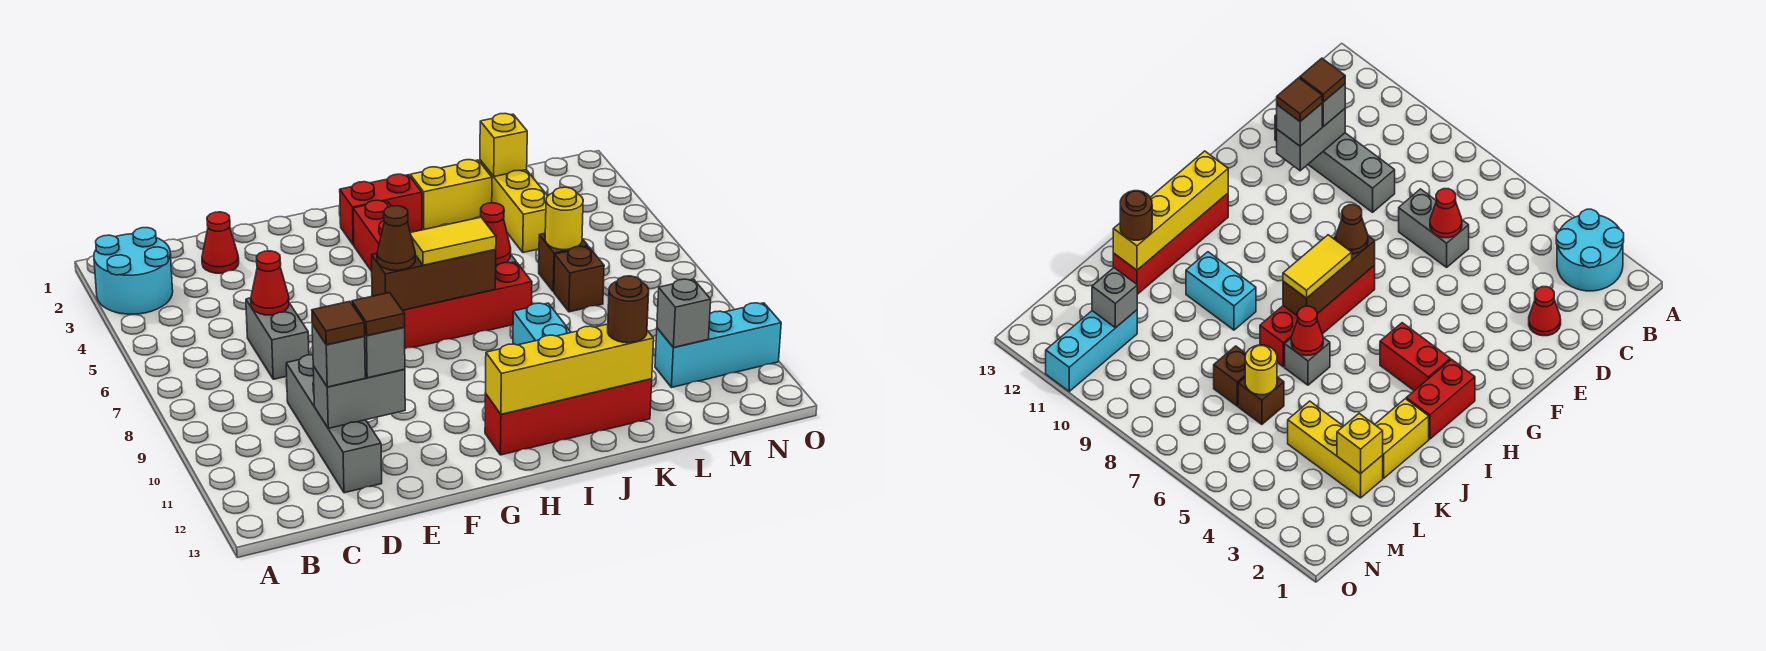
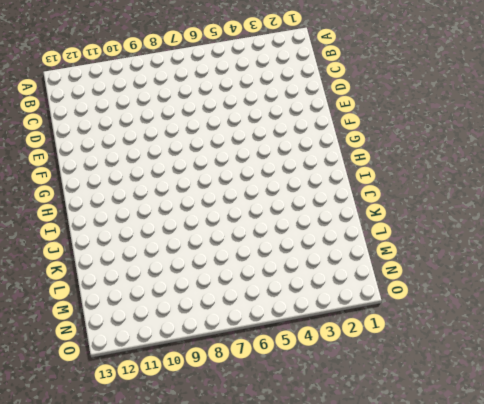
none -> cyan 2x2 round brick [94,228,173,314]
none -> red 1x1 cone [202,212,239,273]
none -> grey 1x2 brick [246,298,309,379]
none -> grey 1x4 brick [286,355,382,493]

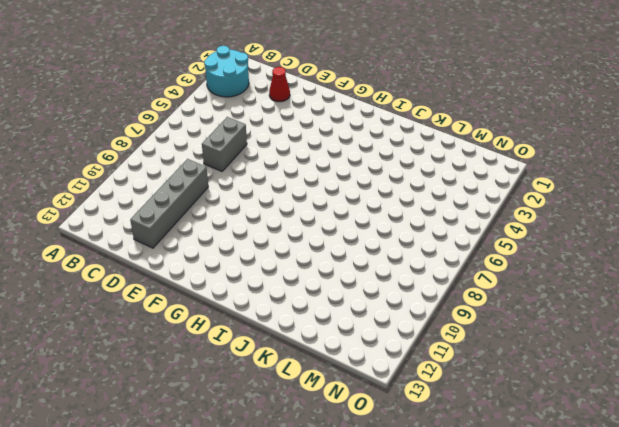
none -> red 1x4 brick [372,262,532,349]
none -> red 1x2 brick [340,174,422,245]
none -> red 1x2 brick [353,200,391,271]
none -> red 1x4 brick [485,379,652,455]

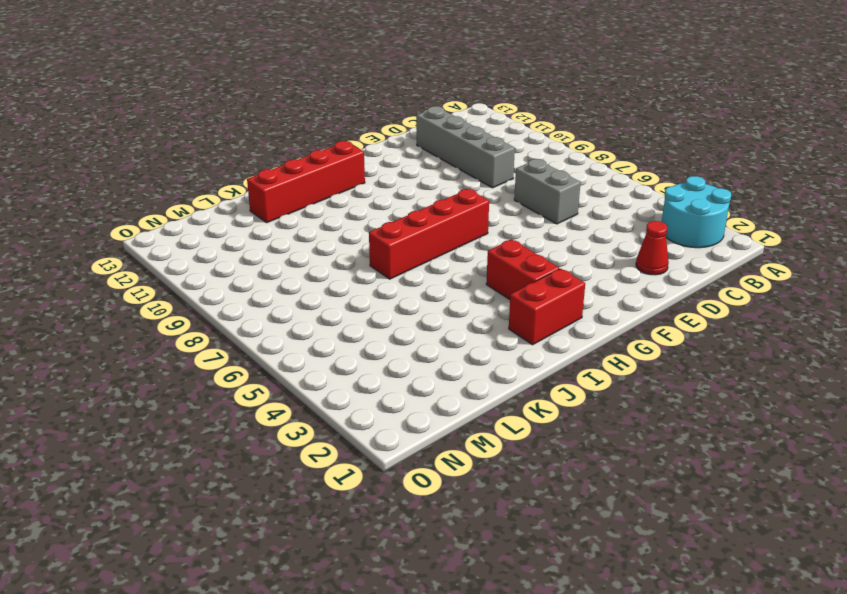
none -> yellow 1x2 brick [410,160,492,230]
none -> grey 1x1 brick [1285,338,1330,385]
none -> cyan 1x2 brick [513,303,571,345]
none -> yellow 1x3 brick [480,160,548,253]

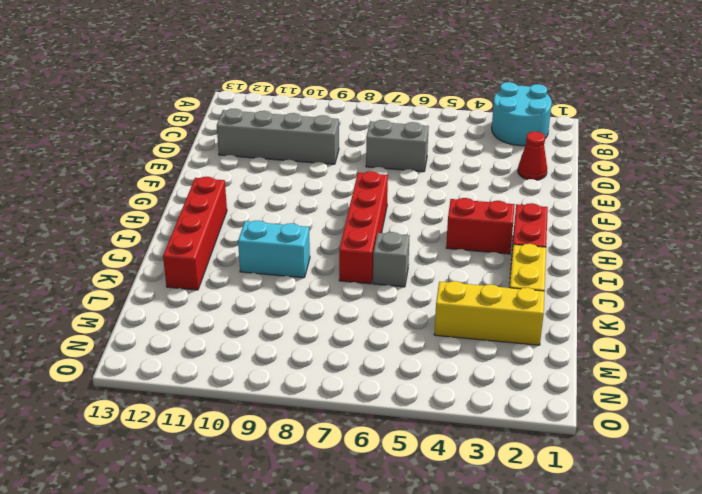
none -> brown 1x1 brick [539,233,588,292]
none -> brown 1x1 brick [554,246,604,312]
none -> cyan 1x3 brick [655,303,781,388]
none -> red 1x1 cone [251,251,289,315]

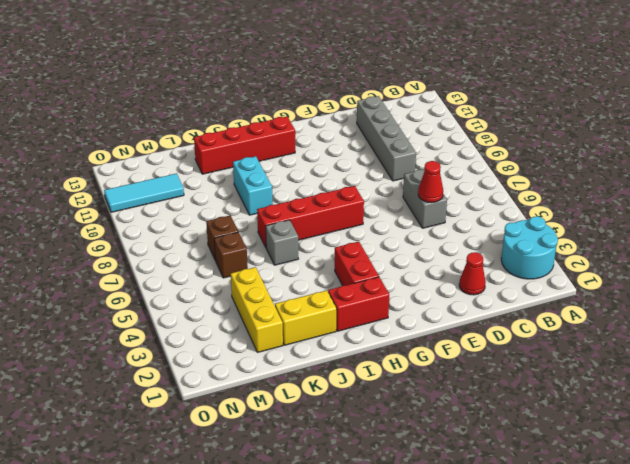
cyan 1x3 tile [104,173,184,212] -> cyan 1x3 brick [655,303,781,388]
none -> grey 1x2 brick [313,366,405,428]
none -> brown 1x3 brick [372,249,496,310]
none -> yellow 1x4 brick [485,324,654,414]
none -> red 1x1 cone [481,203,511,265]

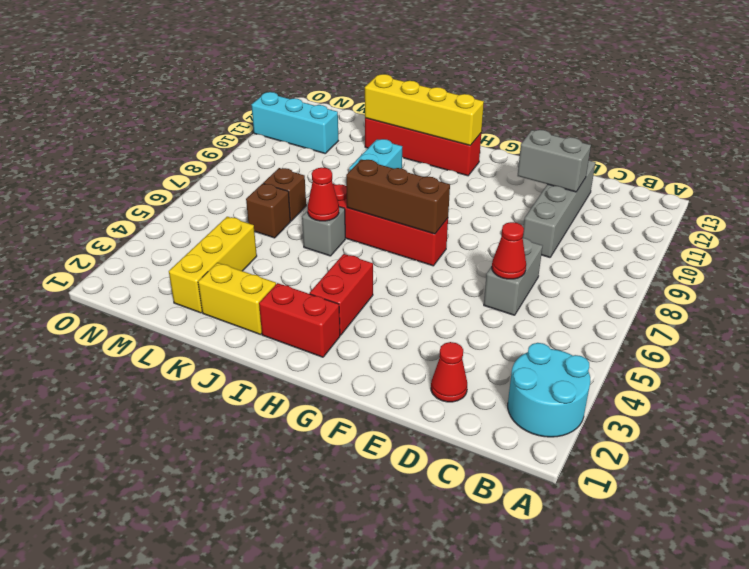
none -> yellow 1x1 brick [480,114,527,176]
none -> yellow 1x1 round brick [545,187,583,250]
none -> grey 1x1 brick [657,279,711,348]
none -> grey 1x1 brick [312,324,365,387]

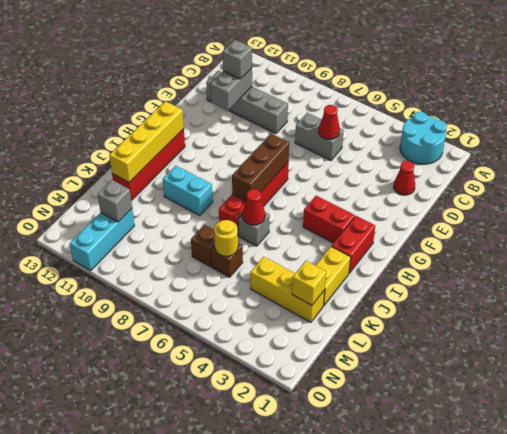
none -> grey 1x1 brick [364,327,405,378]
none -> brown 1x1 cone [377,206,415,270]
none -> yellow 1x2 tile [411,217,496,265]
none -> brown 1x1 round brick [608,276,649,343]

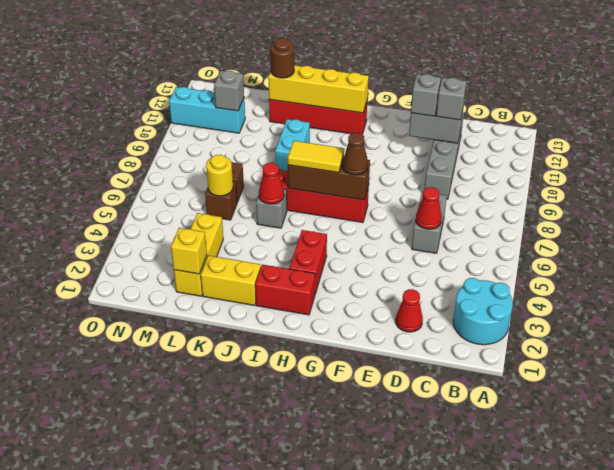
none -> brown 1x1 tile [312,301,365,345]
none -> brown 1x1 tile [352,293,405,336]

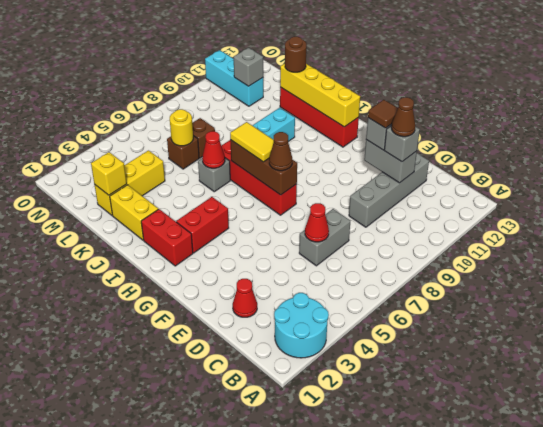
brown 1x1 cone [391,97,415,137] -> brown 1x1 tile [312,301,365,345]

